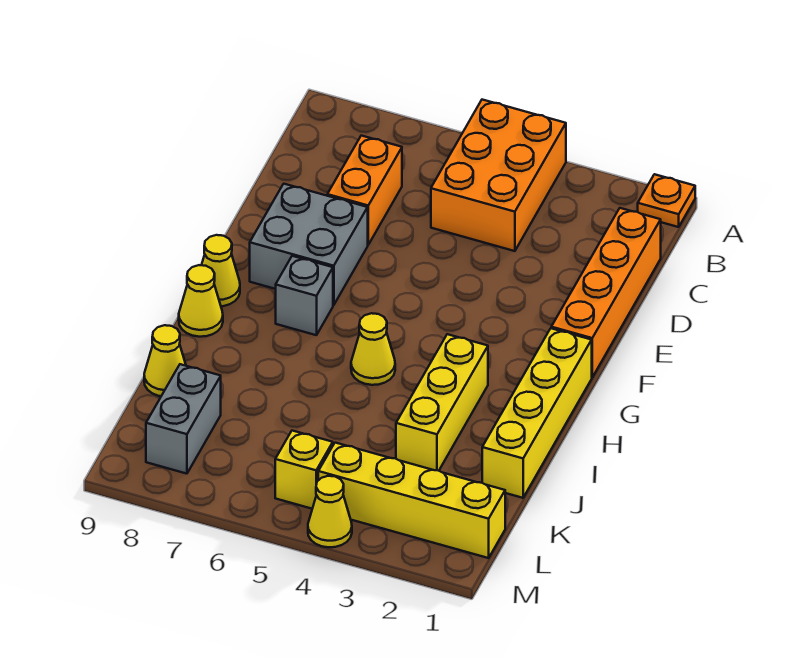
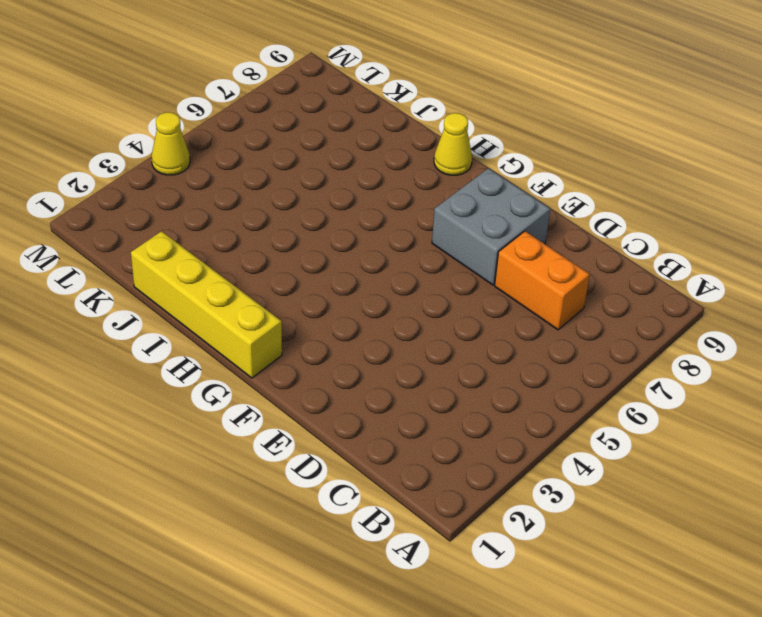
none -> orange 1x1 plate [638,174,695,227]
none -> orange 2x3 brick [431,100,566,251]
none -> orange 1x4 brick [551,208,661,377]

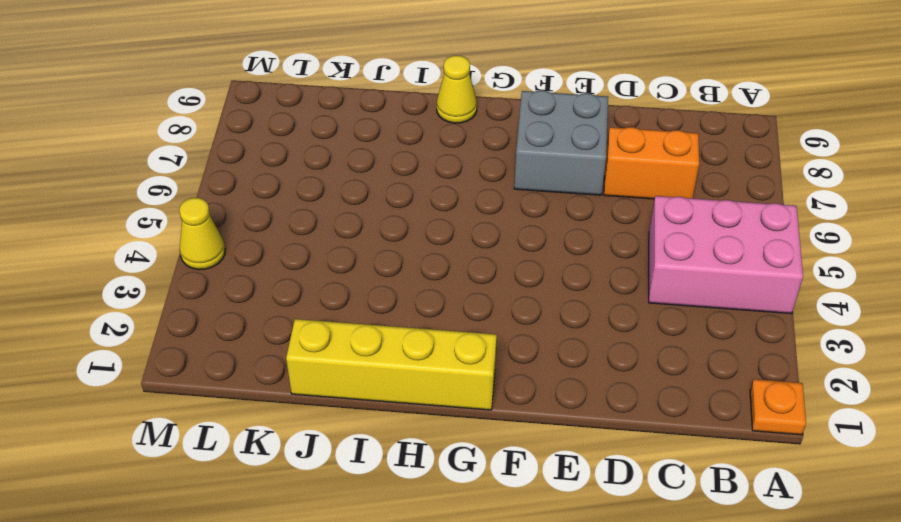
pink 2x3 brick [649,196,803,314] -> orange 2x3 brick [431,100,566,251]
none -> orange 1x4 brick [551,208,661,377]
none -> grey 1x1 brick [276,256,333,335]
none -> yellow 1x1 cone [202,235,240,306]

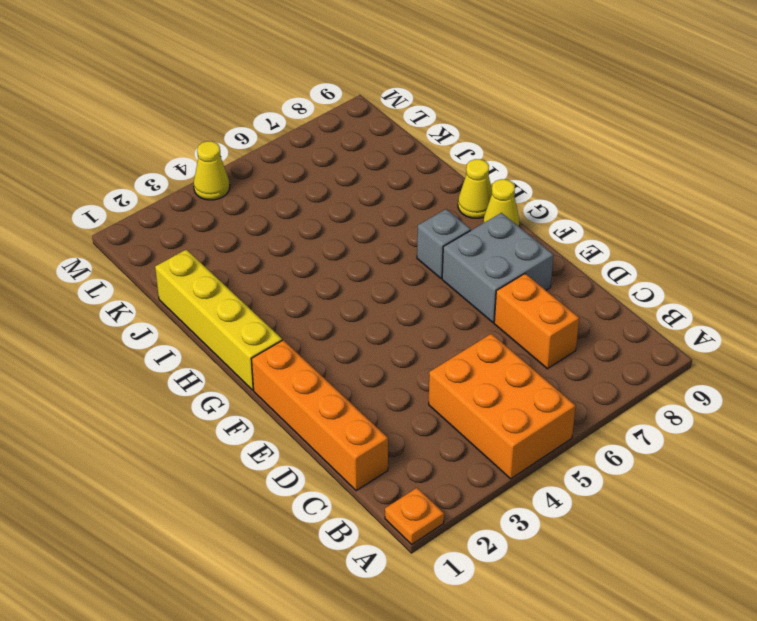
none -> yellow 1x3 brick [396,334,488,471]
none -> yellow 1x1 cone [351,313,395,385]
none -> yellow 1x1 cone [144,325,186,396]

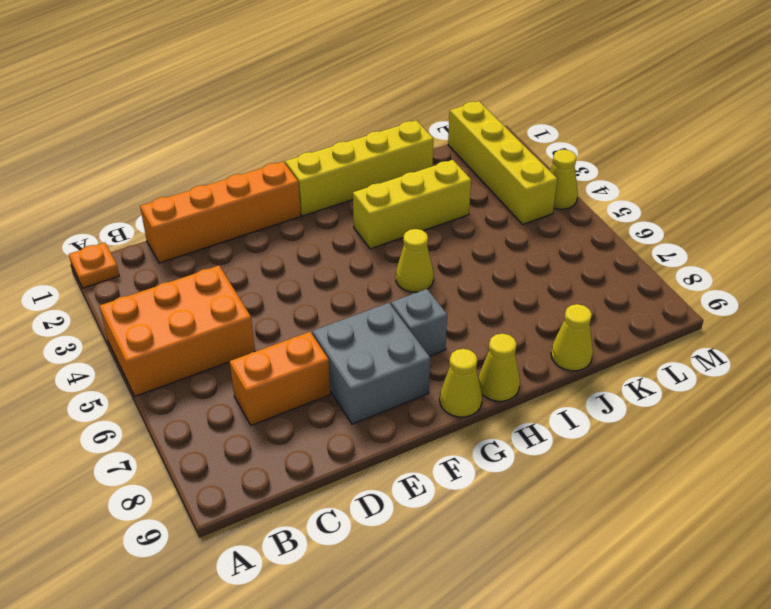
none -> grey 1x2 brick [146,364,221,474]
none -> yellow 1x1 brick [275,431,333,509]

